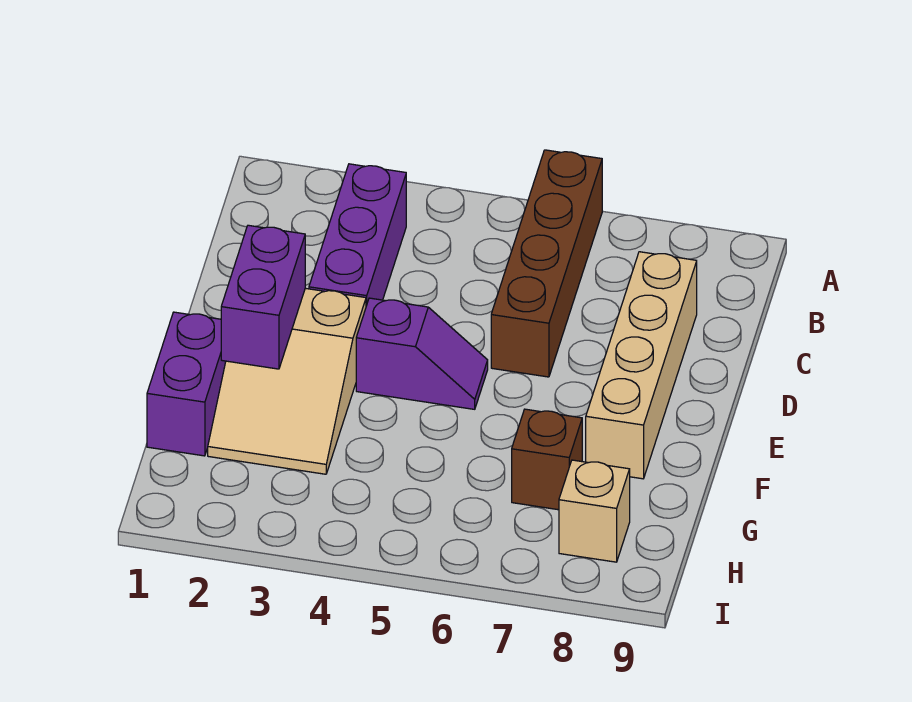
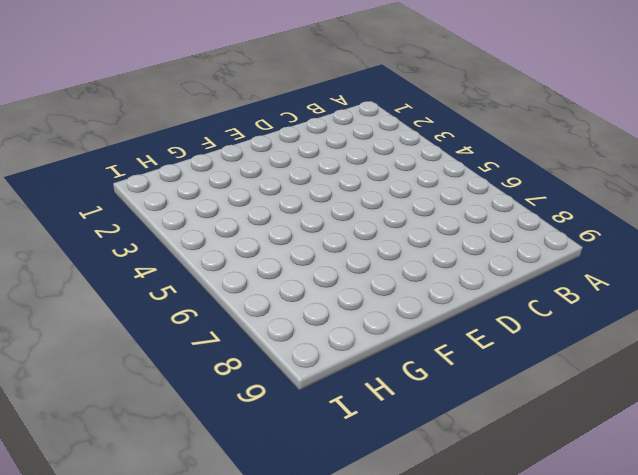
none -> brown 1x4 brick [491,150,602,377]
none -> purple 1x3 brick [309,164,406,306]

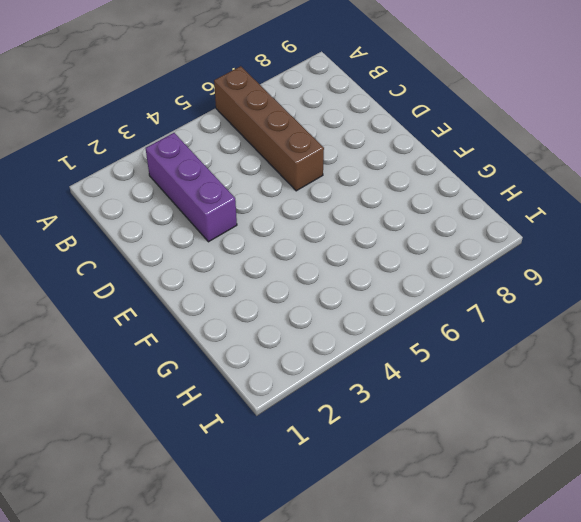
none -> tan 1x4 brick [586,252,697,479]
none -> tan 2x3 slope [208,288,366,474]

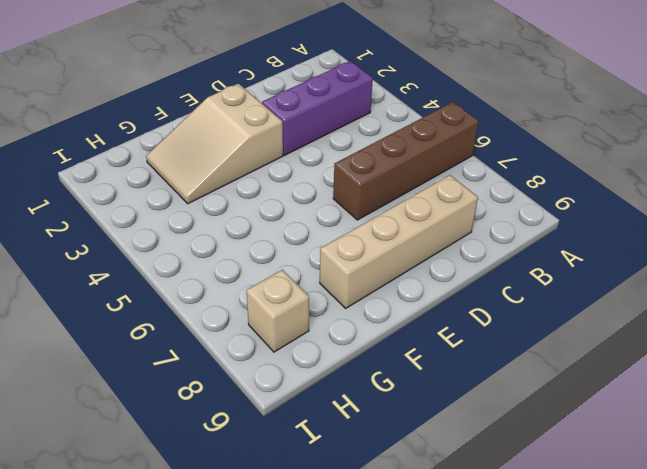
none -> purple 1x2 slope [356,298,488,409]
none -> purple 1x2 brick [147,312,226,456]

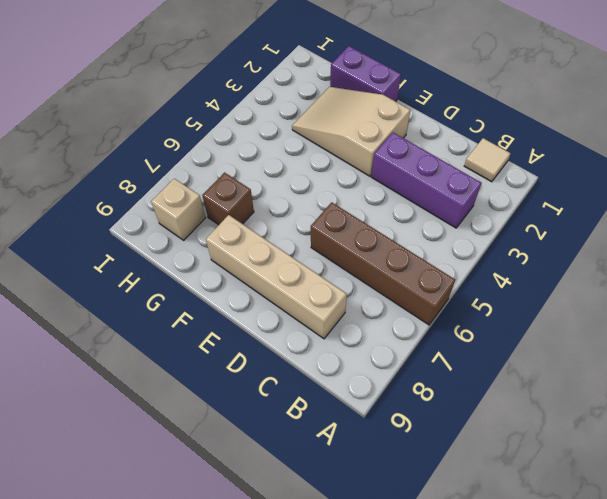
tan 1x1 tile [464,138,511,182] -> none
none -> purple 1x2 slope [356,298,488,409]
none -> purple 1x2 brick [221,225,305,369]

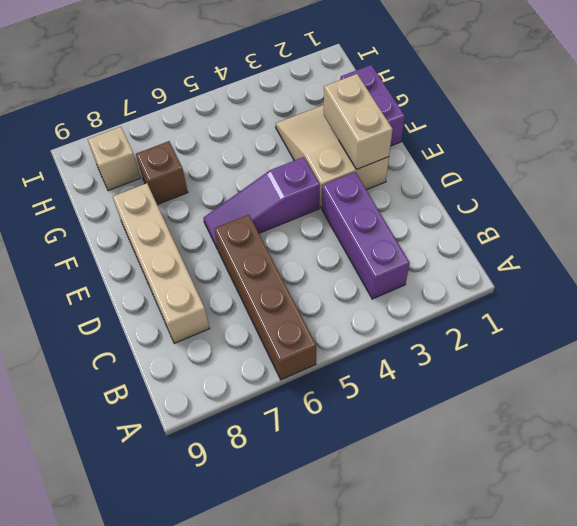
tan 1x2 brick [324,74,393,169] -> purple 1x2 brick [221,225,305,369]
purple 1x3 slope [203,157,320,249] -> purple 1x2 slope [356,298,488,409]

